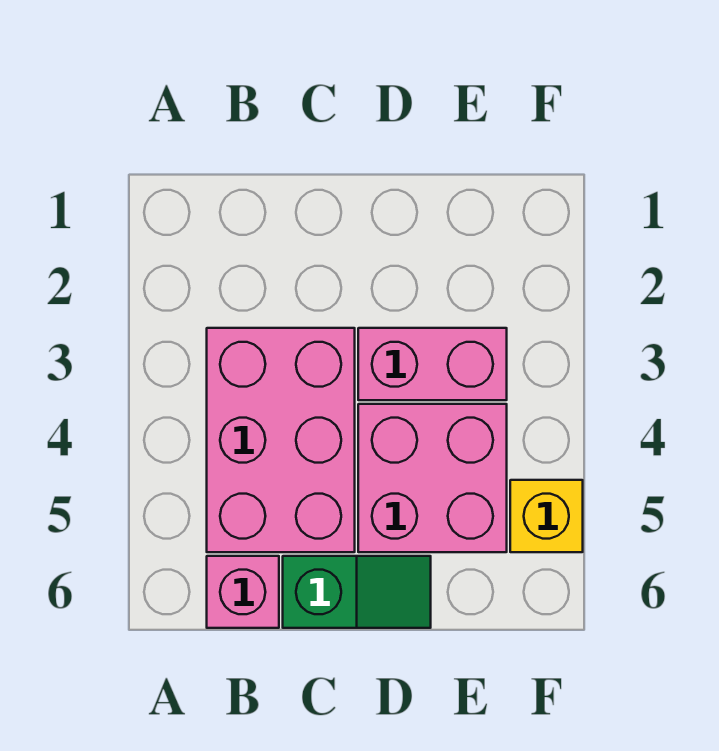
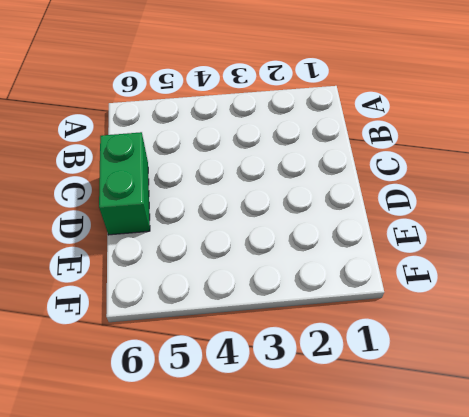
green 1x2 brick [99,132,150,235] -> green 1x2 slope [283,556,431,628]
none -> pink 2x3 brick [207,328,355,552]
none -> pink 1x1 brick [207,556,279,628]

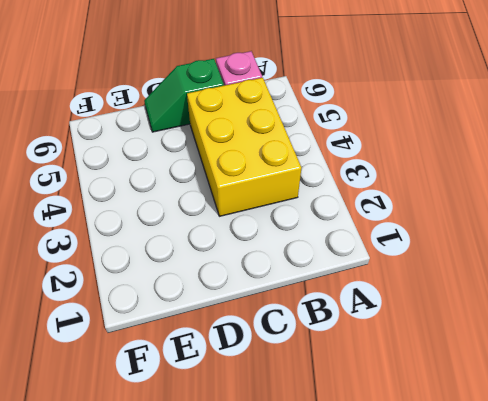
yellow 2x3 brick [187,78,302,216] -> pink 2x3 brick [207,328,355,552]
none -> pink 1x2 brick [358,328,507,400]
none -> pink 2x2 brick [358,404,507,552]

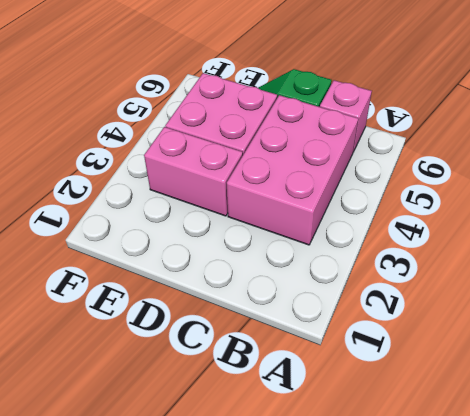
none -> yellow 1x1 brick [510,480,583,552]

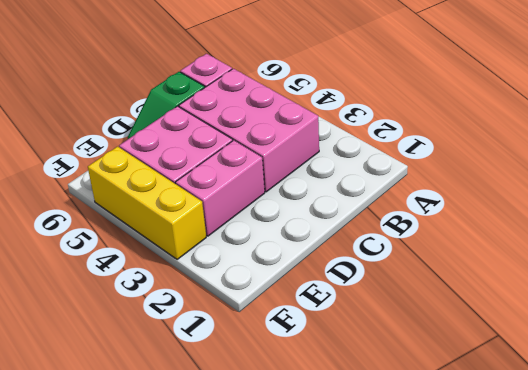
yellow 1x3 brick [88,147,206,259] -> yellow 1x1 brick [510,480,583,552]

